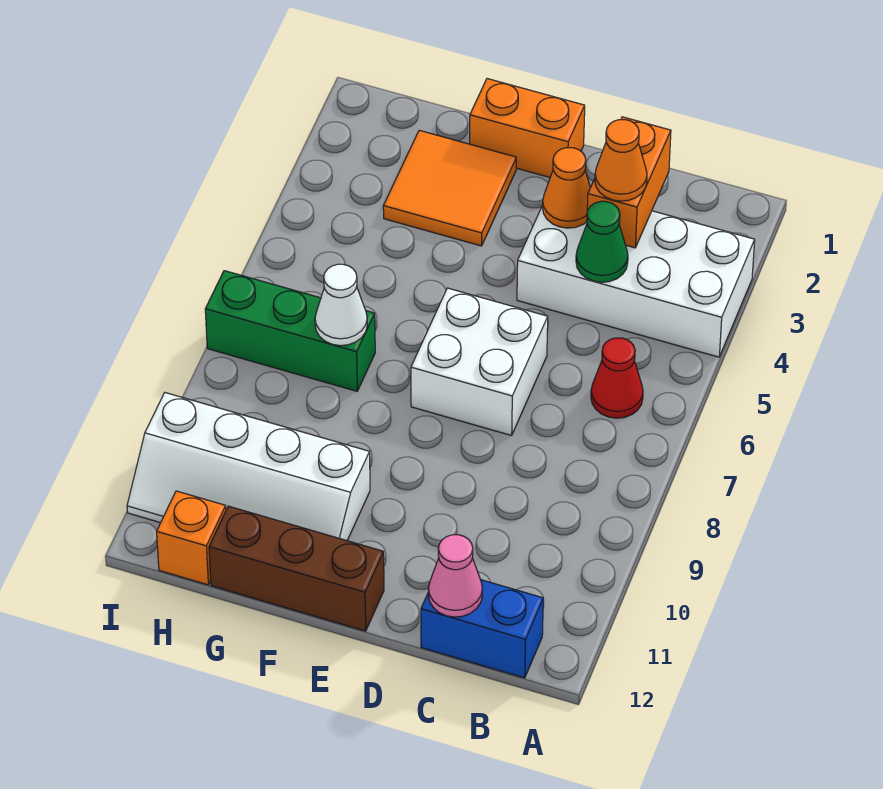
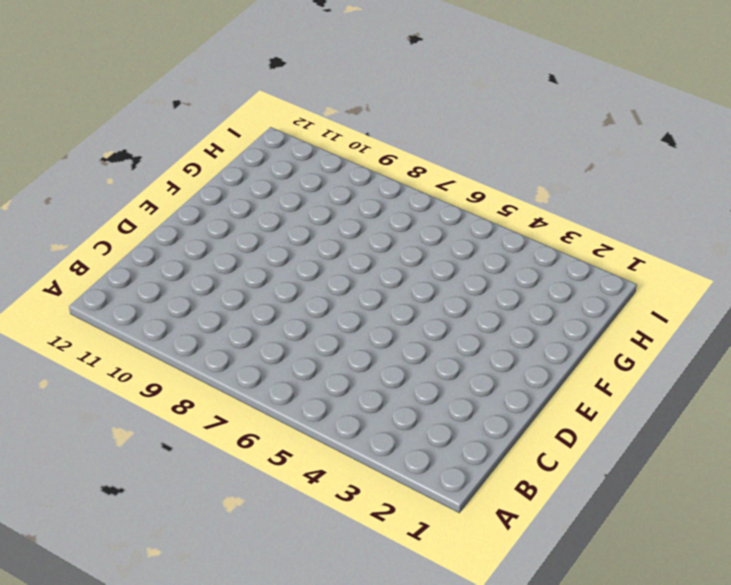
none -> white 2x4 brick [517,205,755,357]
none -> red 1x1 cone [591,338,643,418]
none -> blue 1x2 brick [421,580,543,678]

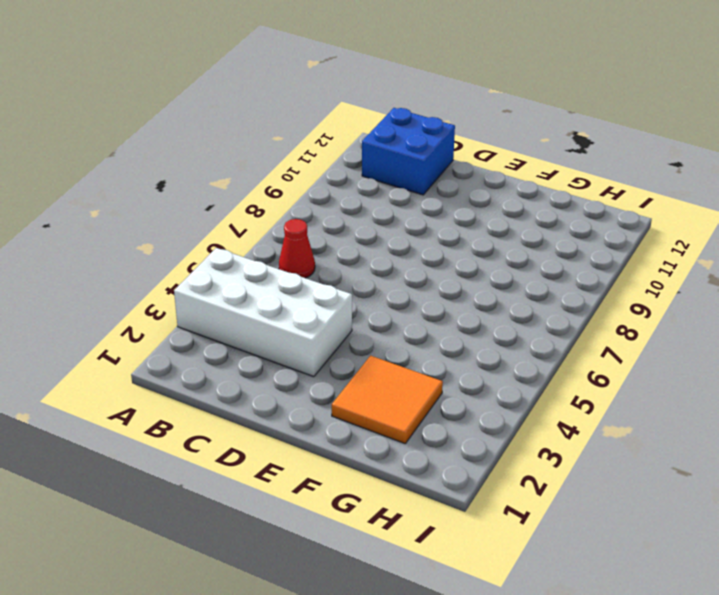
blue 2x2 brick [362,108,455,195] -> blue 1x2 brick [421,580,543,678]
none -> white 2x2 brick [411,288,548,435]
none -> orange 1x2 brick [470,79,585,177]
none -> brown 1x3 brick [209,506,384,631]

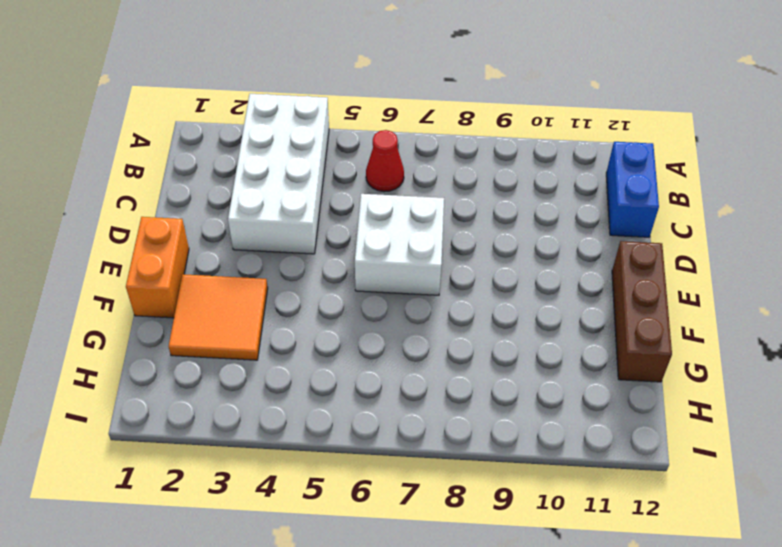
none -> white 2x4 slope [127,393,370,541]
none -> green 1x3 brick [205,271,375,391]
none -> orange 1x1 brick [157,491,226,585]

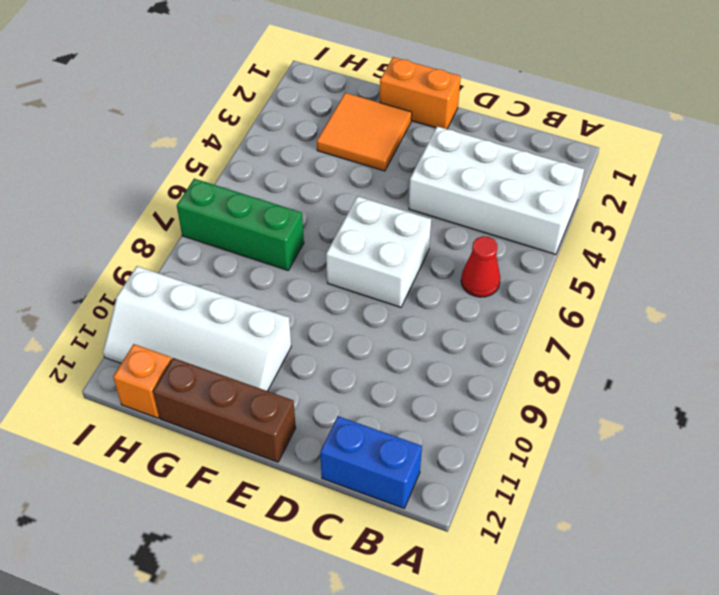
none -> orange 1x2 brick [587,117,671,248]
none -> green 1x1 cone [576,201,628,282]
none -> pink 1x1 cone [428,535,482,617]

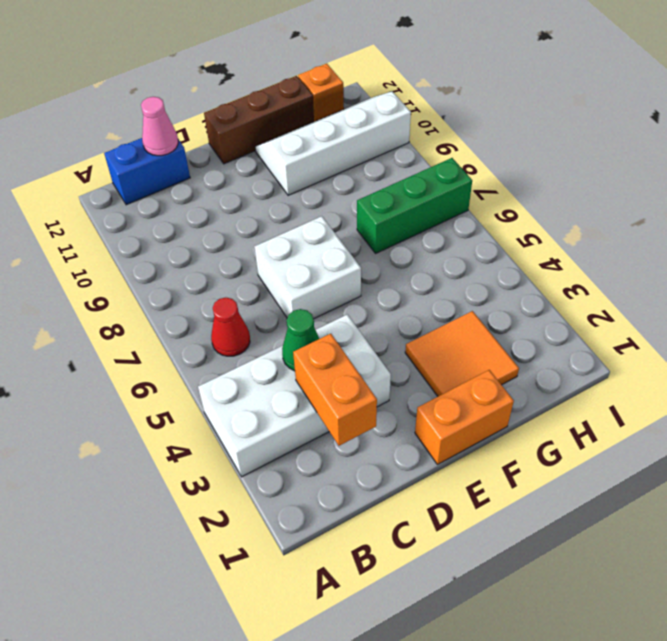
none -> orange 1x1 cone [543,148,590,228]
none -> white 1x1 cone [315,264,367,346]
none -> orange 1x1 cone [595,120,647,201]

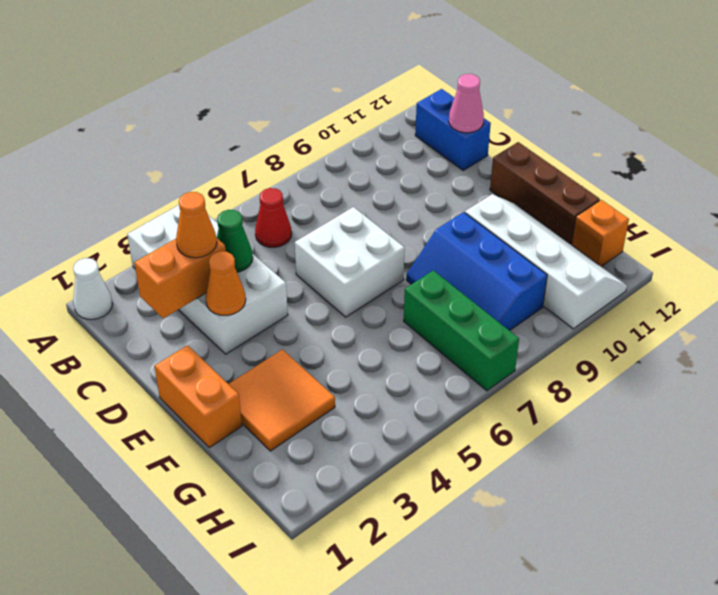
white 1x1 cone [73,258,112,319] -> white 1x1 cone moved to [315,264,367,346]
blue 2x3 slope [406,212,547,331] -> none

